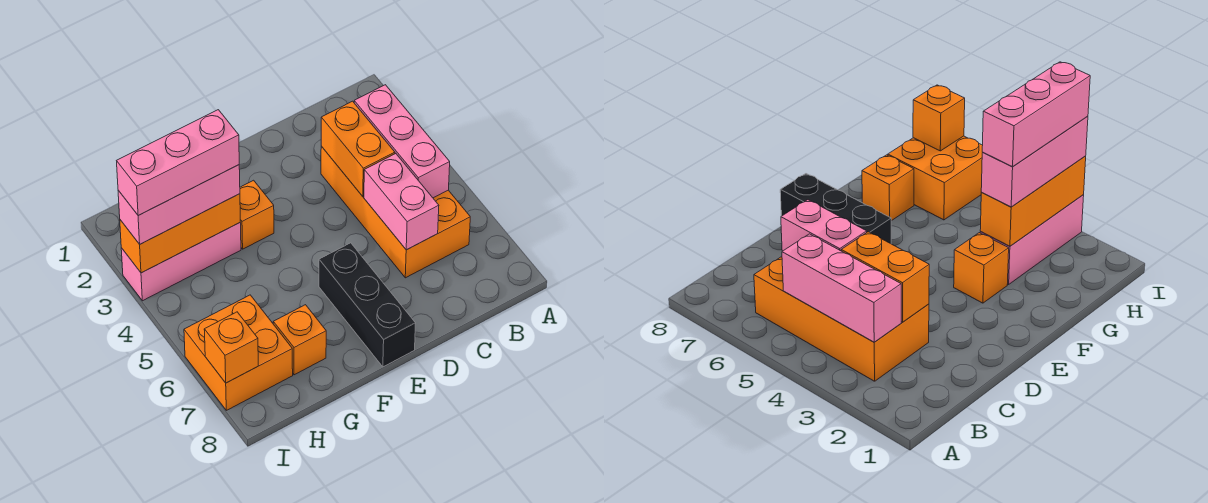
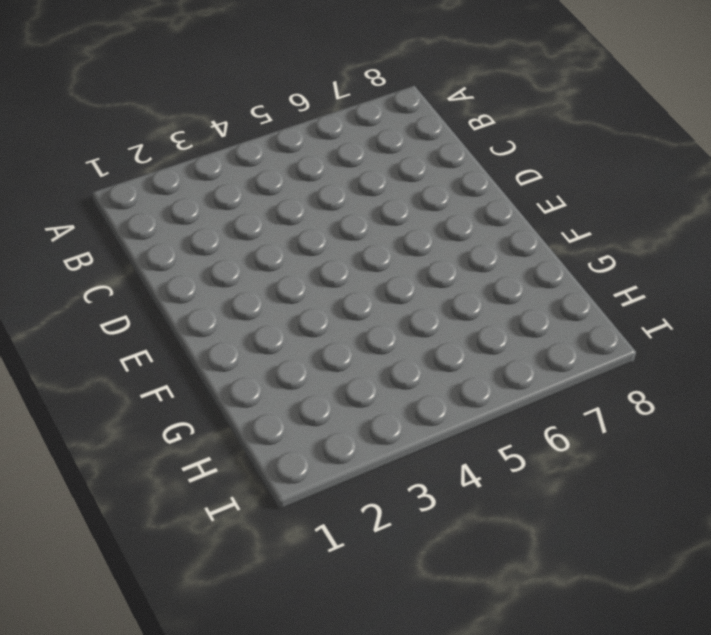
none -> orange 2x4 brick [321,146,470,278]
none -> black 1x3 brick [319,243,416,367]
none -> orange 1x1 brick [240,180,274,249]

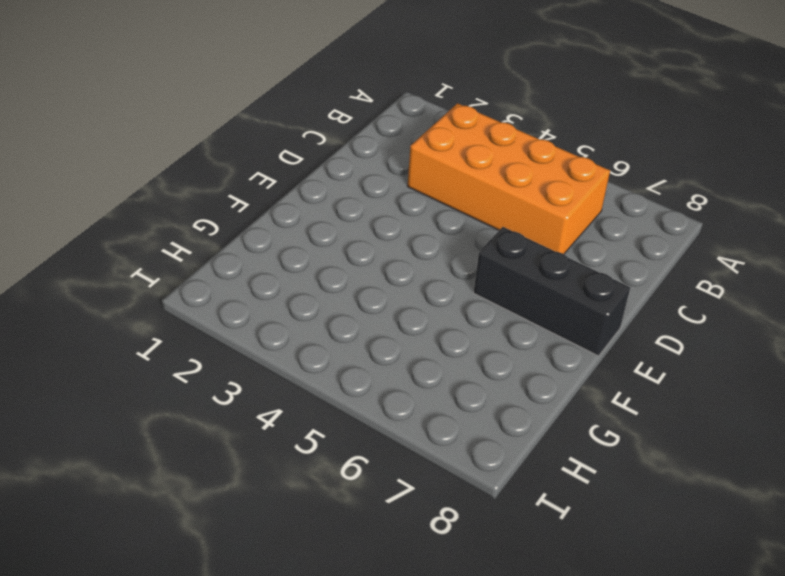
none -> orange 1x1 brick [240,180,274,249]
none -> pink 1x3 brick [121,223,241,301]
none -> orange 1x1 brick [273,305,326,375]

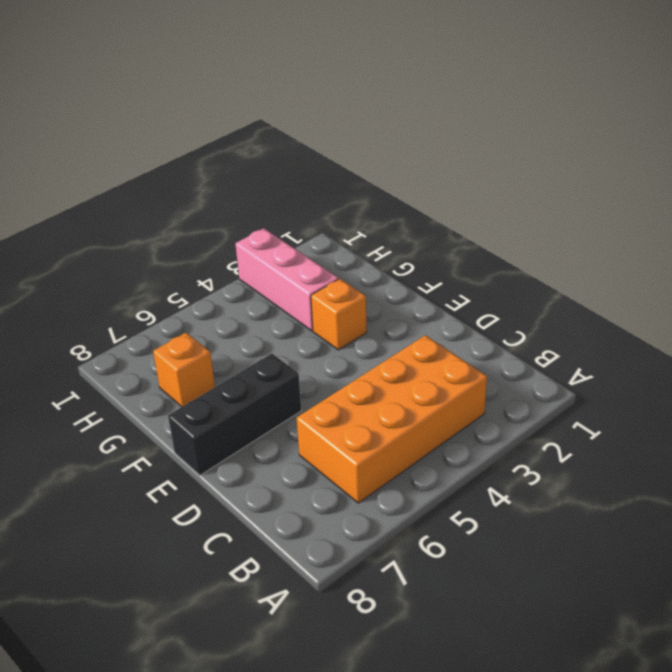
none -> orange 2x2 brick [184,295,293,410]
none -> pink 1x3 brick [354,85,450,198]
none -> orange 1x2 brick [321,101,395,196]

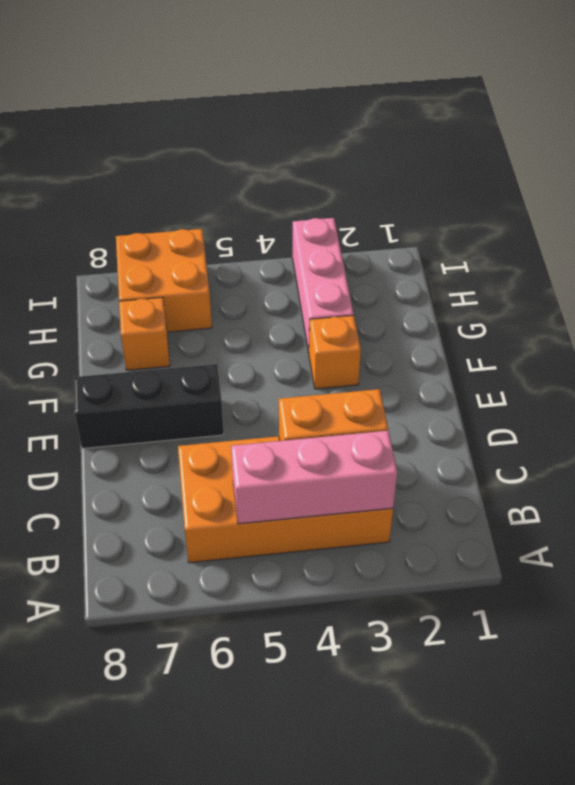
none -> pink 1x2 brick [364,154,439,250]
none -> orange 1x3 brick [120,194,240,273]
none -> orange 1x1 brick [204,312,258,383]

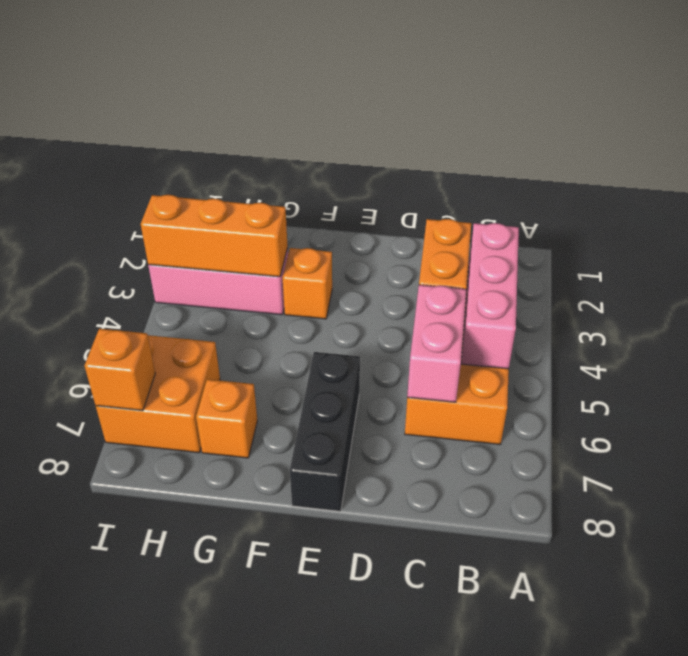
none -> pink 1x3 brick [118,165,240,244]
none -> pink 1x3 brick [117,110,239,216]

